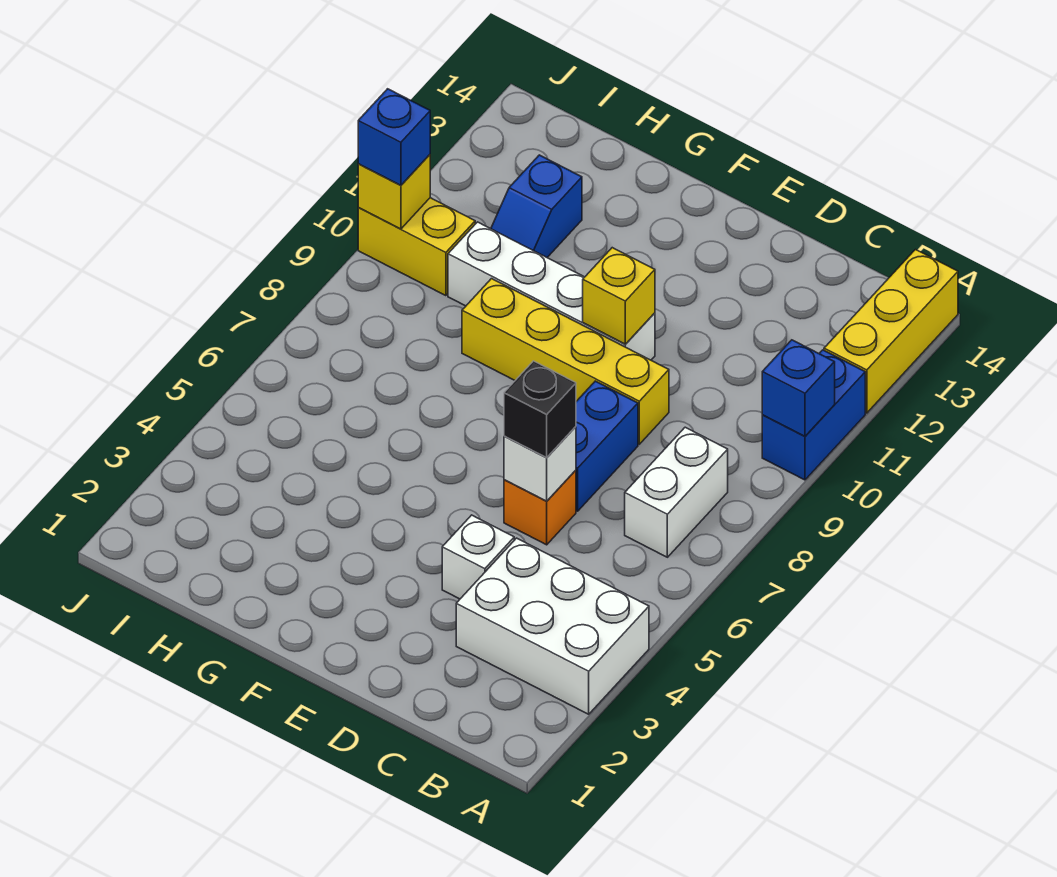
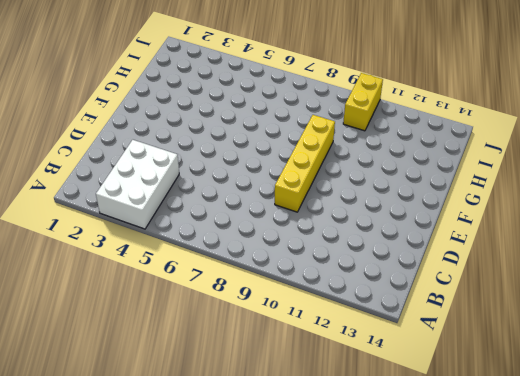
none -> blue 1x2 brick [762,350,865,480]
none -> yellow 1x3 brick [824,250,958,413]
none -> white 1x2 brick [625,427,728,557]

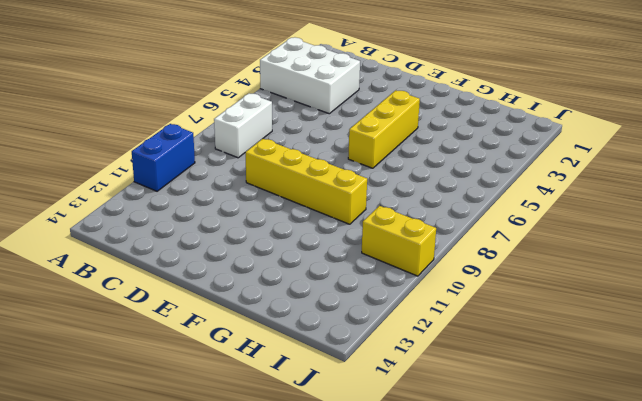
yellow 1x3 brick [348,90,420,168] -> yellow 1x3 brick moved to [824,250,958,413]
none -> white 1x1 brick [442,515,514,599]
none -> orange 1x1 brick [504,470,576,545]
none -> blue 1x2 brick [576,381,638,511]

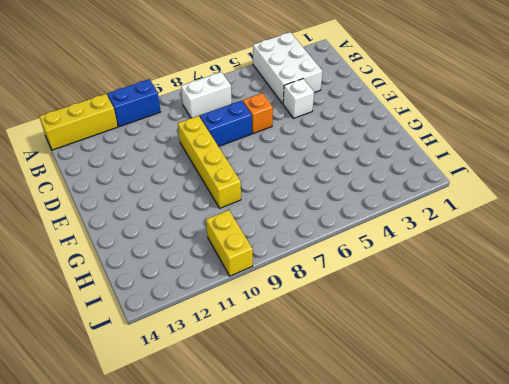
none -> white 1x4 brick [448,222,655,360]
none -> blue 1x2 slope [491,155,582,257]
none -> blue 1x1 brick [762,340,835,436]

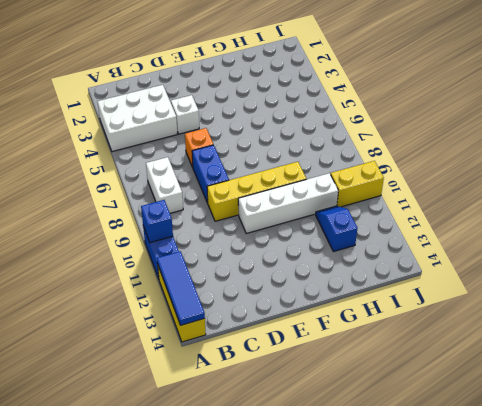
blue 1x3 tile [157,251,205,325] -> none
none -> white 1x1 brick [504,427,576,501]
none -> yellow 1x1 brick [583,248,655,344]
none -> yellow 1x1 brick [358,155,430,229]

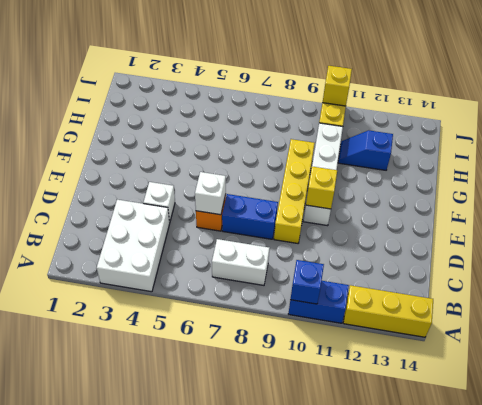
none -> black 1x1 brick [504,361,576,458]
none -> blue 1x1 brick [358,89,430,186]

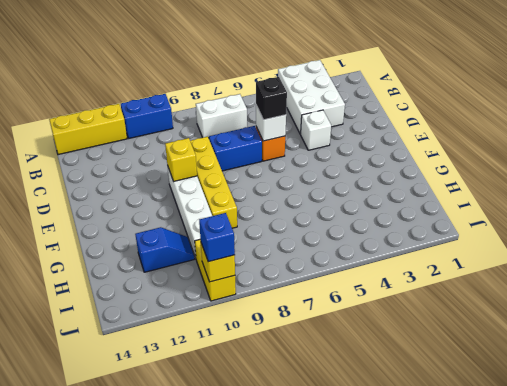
none -> blue 1x1 brick [762,340,835,436]

